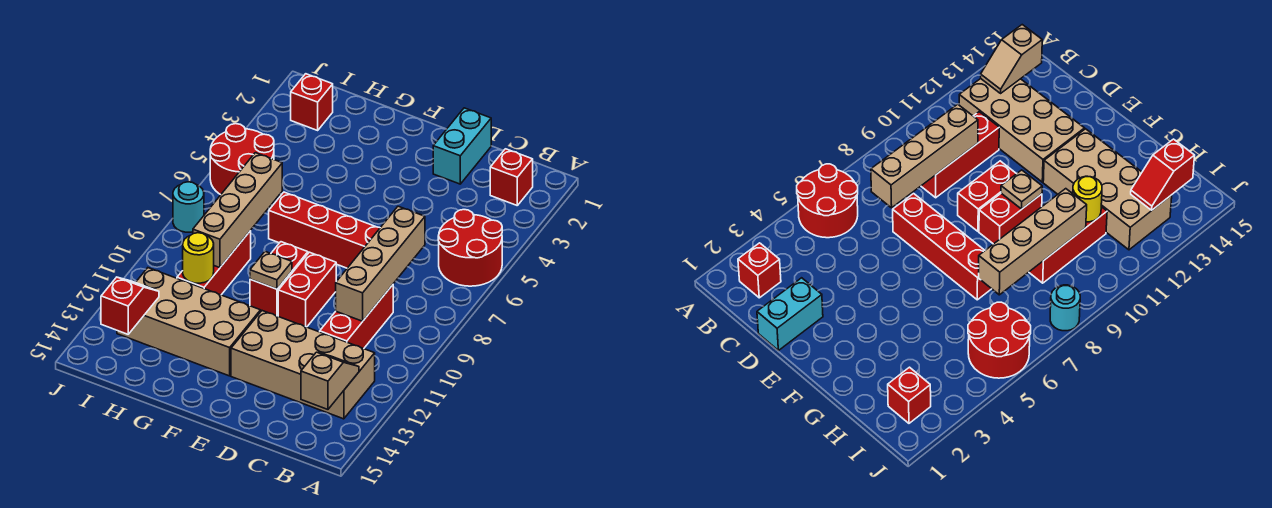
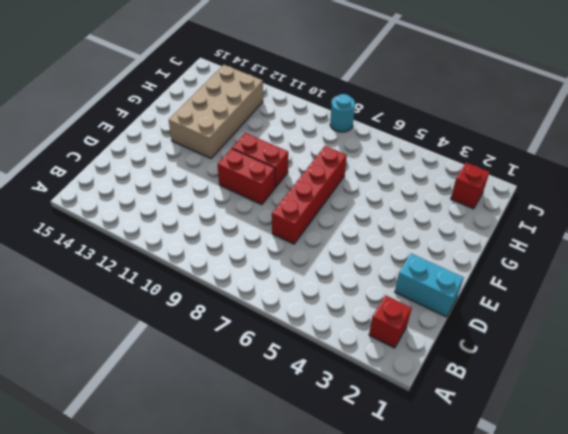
none -> red 2x2 round brick [438,210,502,286]
none -> tan 2x4 brick [231,311,375,419]
none -> red 1x3 brick [320,285,393,349]

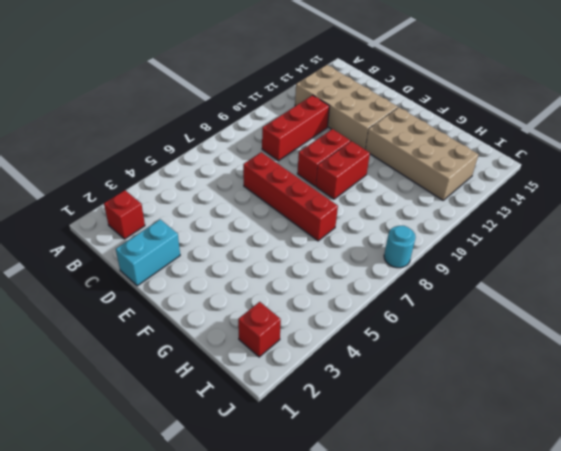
none -> red 2x2 round brick [438,210,502,286]
none -> red 1x3 brick [177,231,251,295]
none -> red 2x2 round brick [210,124,274,195]

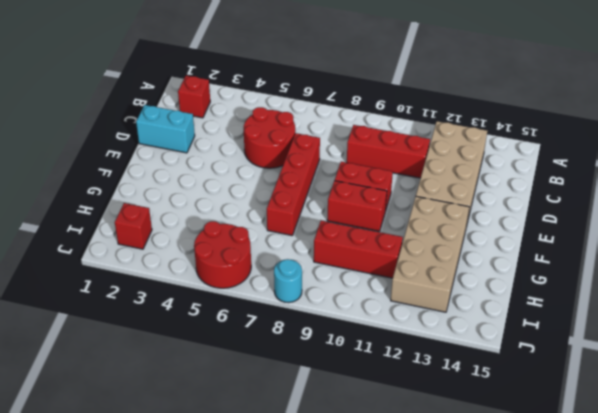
red 2x2 round brick [244,107,295,168] -> red 2x2 round brick moved to [438,210,502,286]
none -> tan 1x2 slope [301,352,359,409]
none -> tan 1x4 brick [336,206,425,321]
none -> tan 1x1 plate [250,252,292,289]

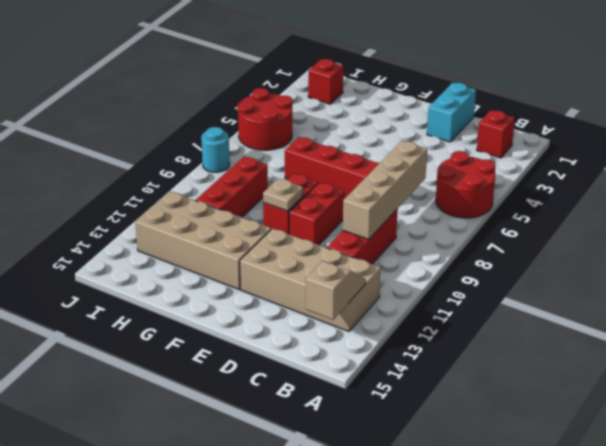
none -> tan 1x4 brick [193,153,282,268]
none -> yellow 1x1 round brick [183,233,214,283]
none -> red 1x2 slope [101,277,159,334]

